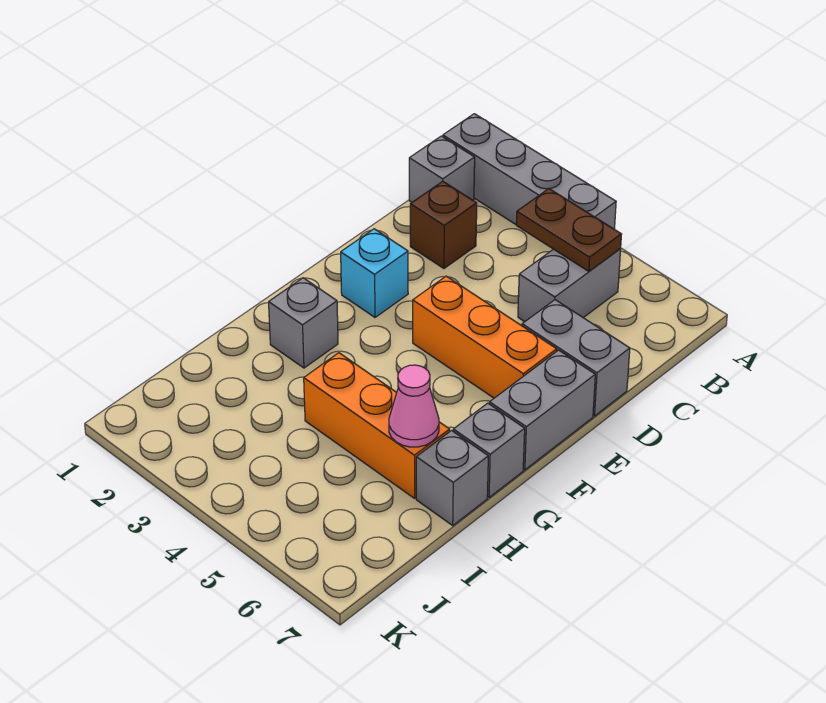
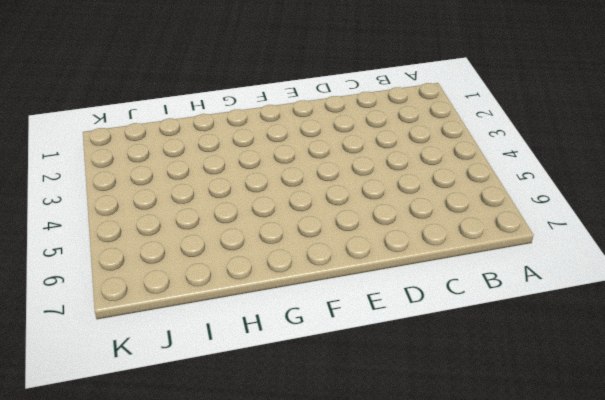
none -> grey 1x4 brick [443,114,616,229]
none -> grey 1x1 brick [409,136,475,202]
none -> grey 1x2 brick [518,249,621,322]

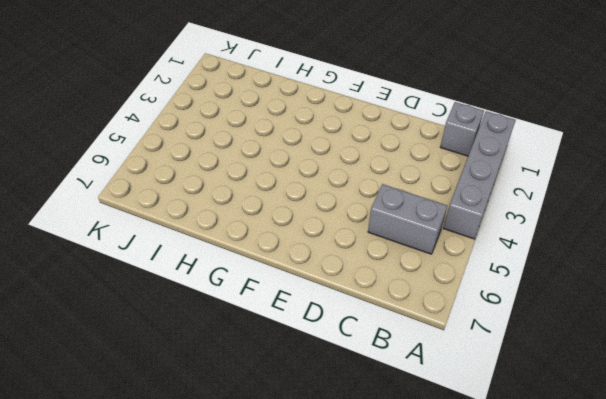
none -> brown 1x1 brick [410,181,477,268]
none -> grey 1x2 brick [522,300,630,416]
none -> cyan 1x1 brick [341,229,408,317]

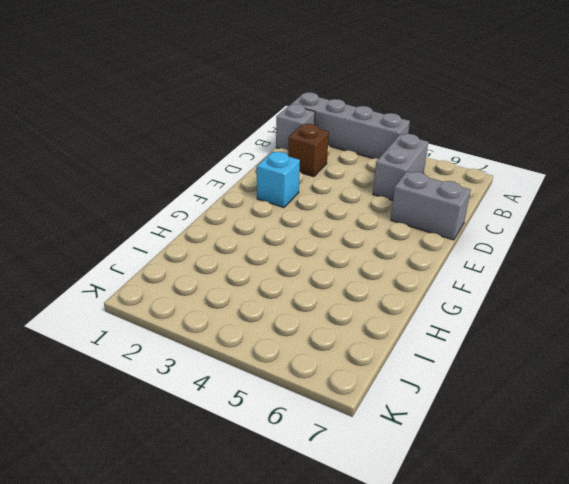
none -> orange 1x3 brick [413,276,557,398]
none -> grey 1x2 brick [489,350,595,470]
none -> grey 1x1 brick [269,278,338,368]

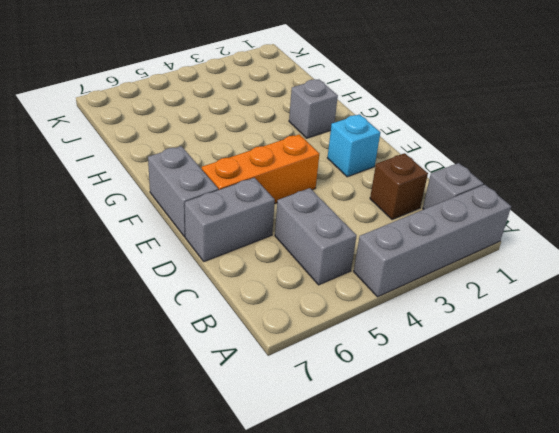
none -> grey 1x1 brick [453,403,525,497]
none -> orange 1x3 brick [304,353,450,498]
none -> grey 1x1 brick [416,431,488,525]

